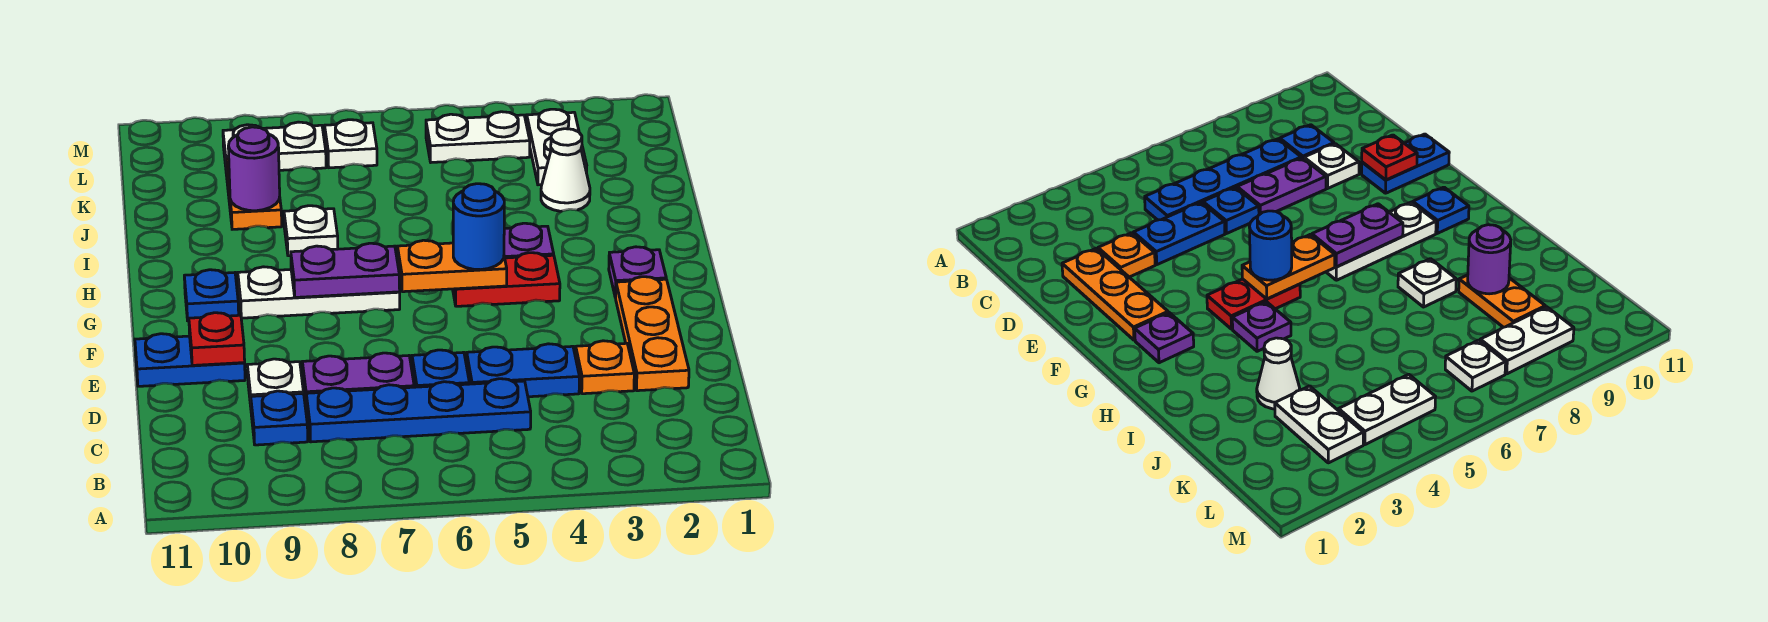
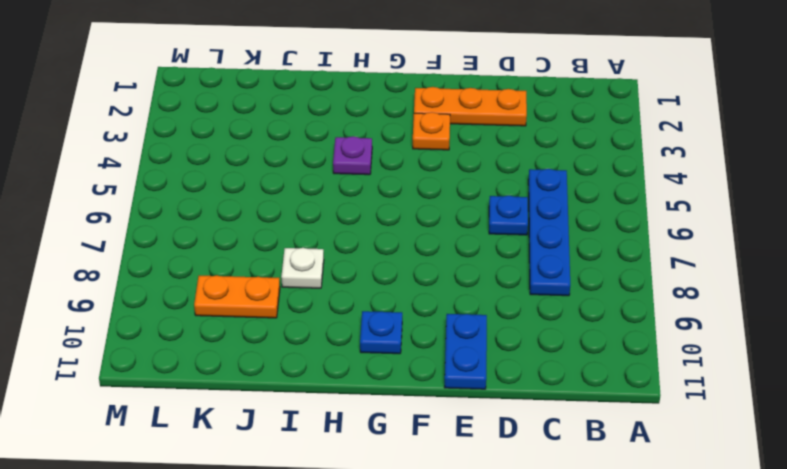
orange 1x1 plate [413,112,450,150] -> orange 1x1 plate moved to [576,341,634,394]
none -> blue 1x1 plate [251,391,308,445]
none -> blue 1x2 plate [467,344,579,397]
none -> purple 1x2 plate [302,353,414,409]

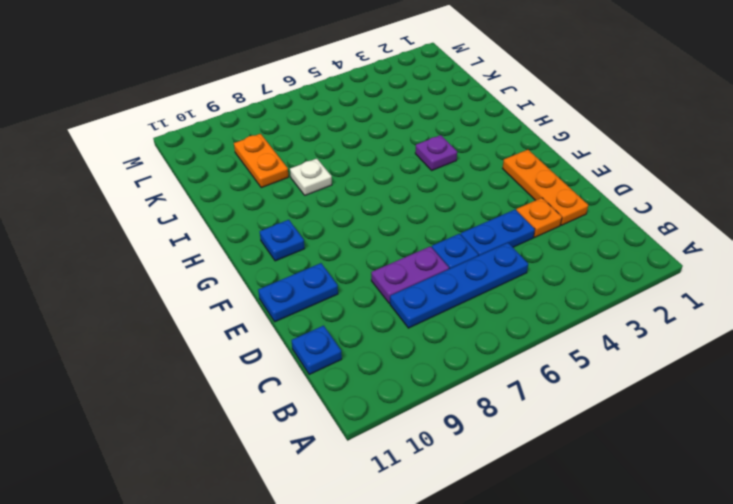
blue 1x1 plate [292,326,342,374] -> blue 1x1 plate moved to [251,391,308,445]
none -> white 1x1 plate [247,359,303,406]
none -> purple 1x1 plate [609,247,666,297]
none -> red 1x2 plate [453,253,560,306]

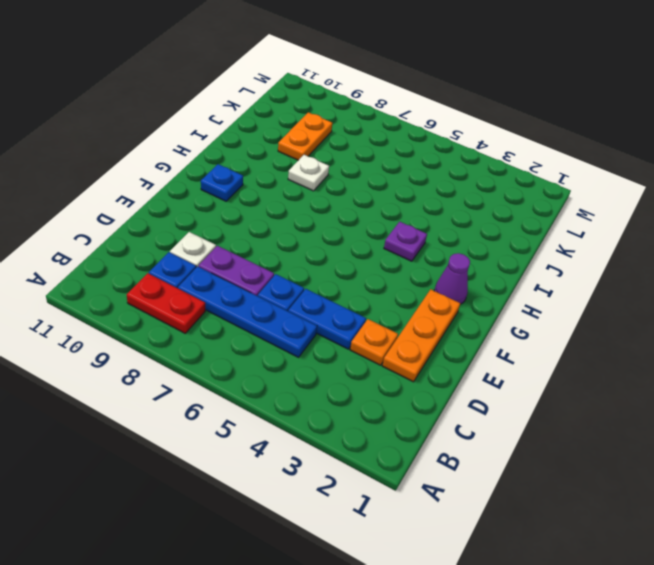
red 1x2 plate [127,273,205,333] -> red 1x2 plate moved to [453,253,560,306]
purple 1x1 cone [434,253,470,304] -> purple 1x1 plate [609,247,666,297]
none -> blue 1x2 plate [135,334,245,386]
none -> white 1x3 plate [238,267,400,318]
none -> white 1x1 cone [541,129,590,211]

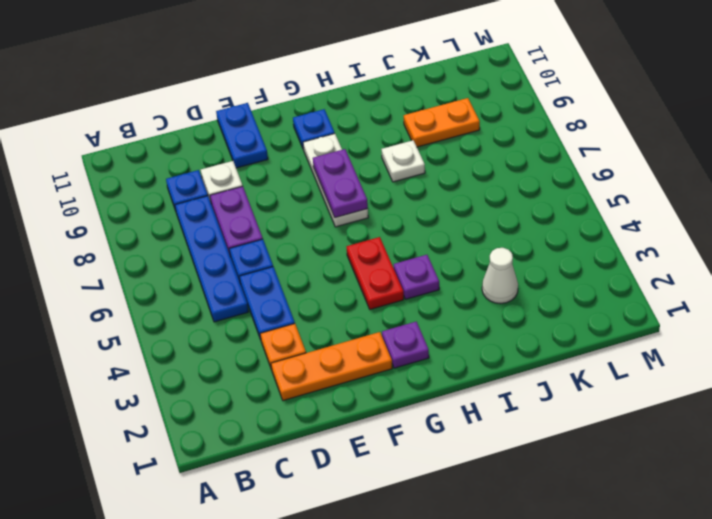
none -> white 1x2 plate [527,109,587,185]
none -> white 1x2 plate [426,112,530,162]
none -> white 1x1 plate [325,120,377,168]

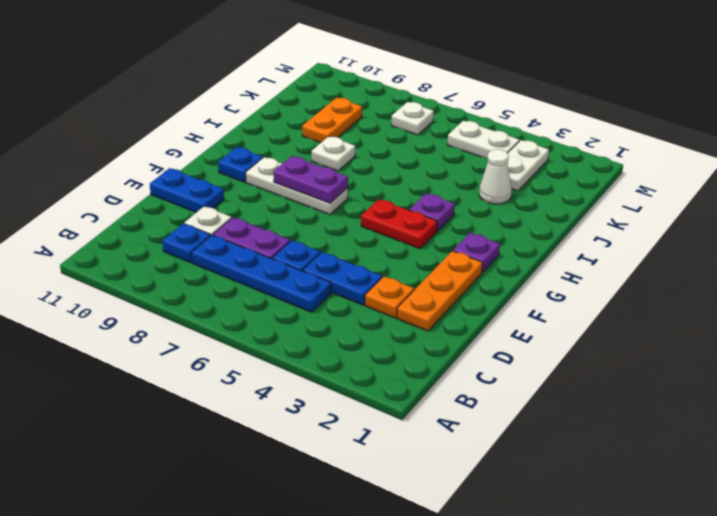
none -> white 1x2 plate [223,122,326,170]
none -> red 1x1 plate [189,313,245,365]
none -> orange 1x2 plate [397,240,507,292]

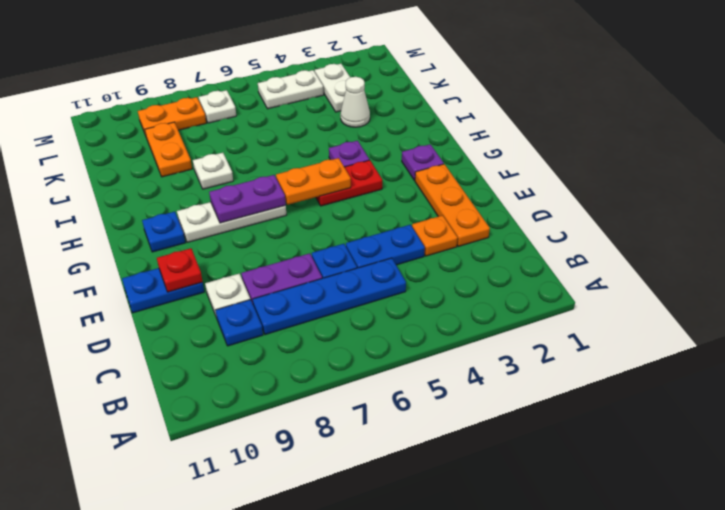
orange 1x2 plate [138,97,206,136] -> white 1x2 plate [223,122,326,170]
none -> purple 1x1 round brick [228,127,280,211]
none -> blue 1x1 round brick [453,184,504,270]

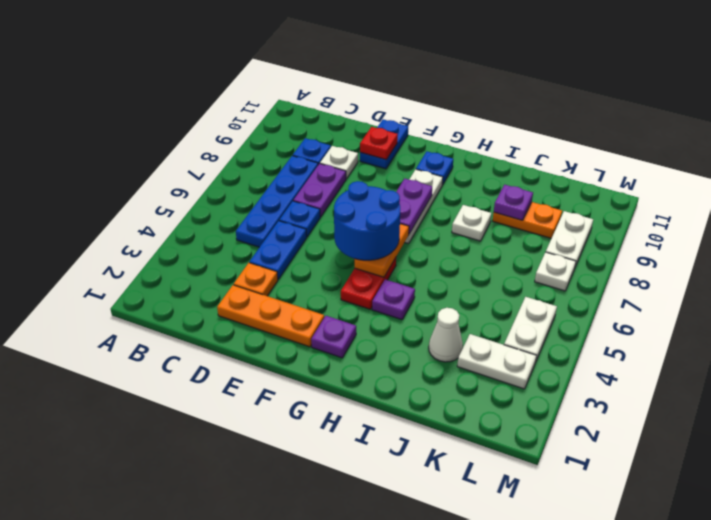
blue 2x2 round brick [334,181,400,260] -> blue 1x1 round brick [453,184,504,270]
purple 1x1 plate [494,185,533,220] -> purple 1x1 round brick [228,127,280,211]

